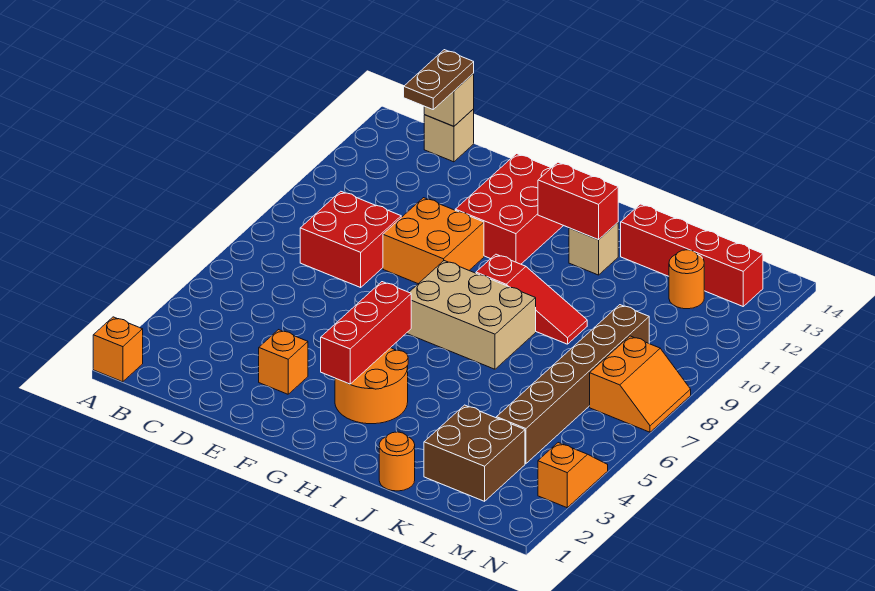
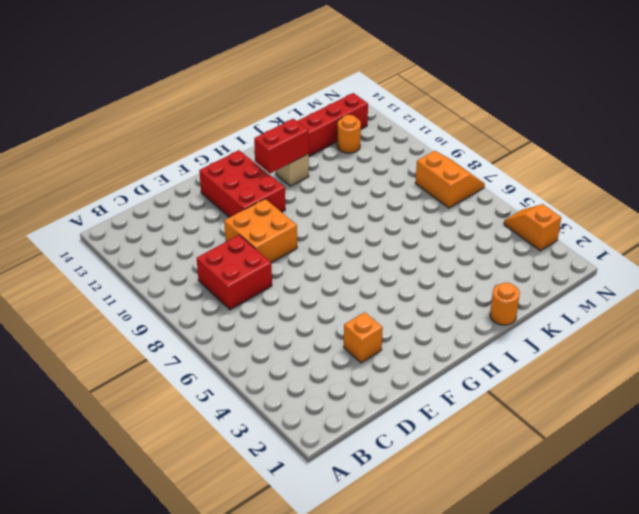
none -> orange 1x1 brick [93,317,143,382]
none -> tan 1x1 brick [424,109,474,162]
none -> orange 2x2 round brick [335,348,408,424]

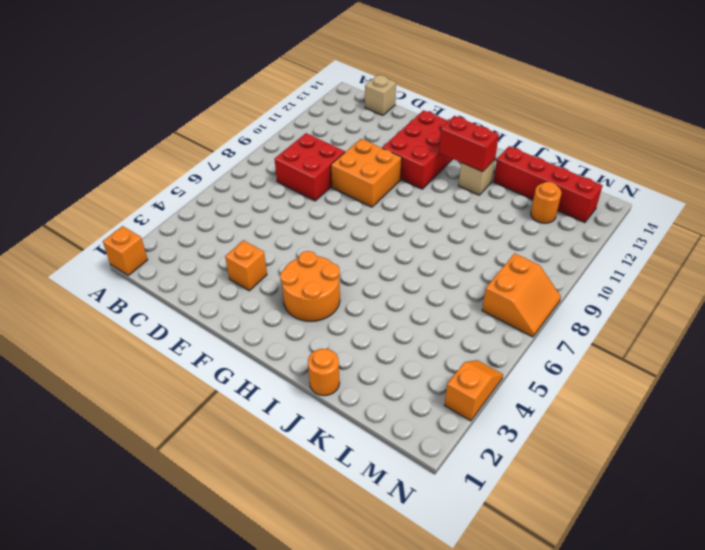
none -> tan 2x3 brick [406,261,536,369]
none -> red 1x3 slope [476,254,587,344]
none -> brown 2x2 brick [424,405,525,501]

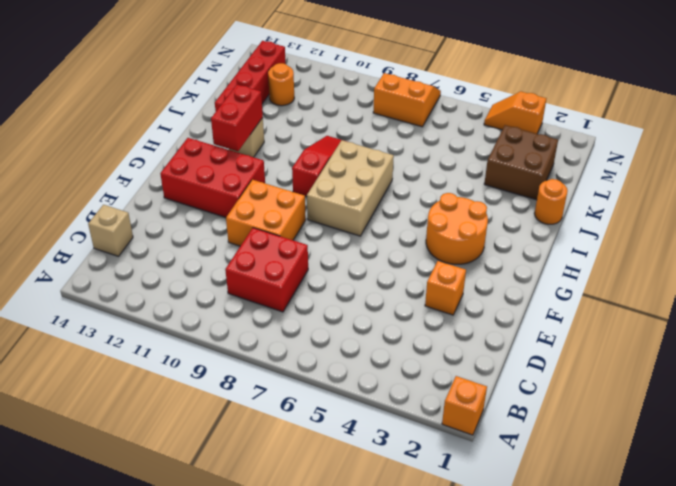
none -> brown 1x6 brick [497,305,649,464]
none -> tan 1x1 brick [424,73,474,126]
none -> red 1x3 brick [321,282,411,384]

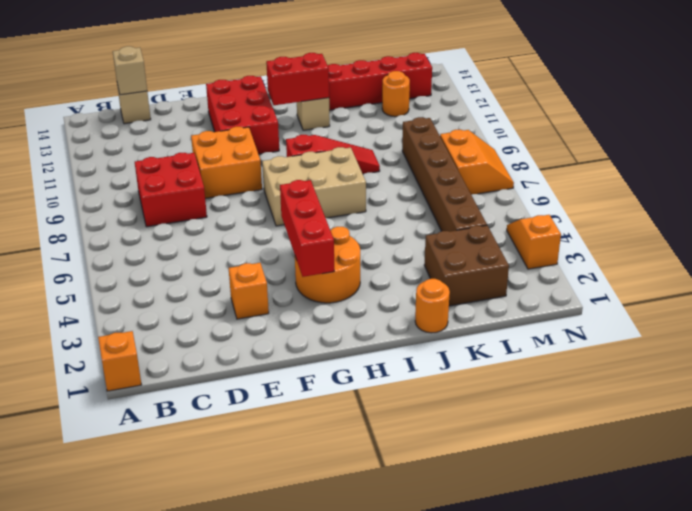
none -> brown 1x2 plate [404,50,474,109]

